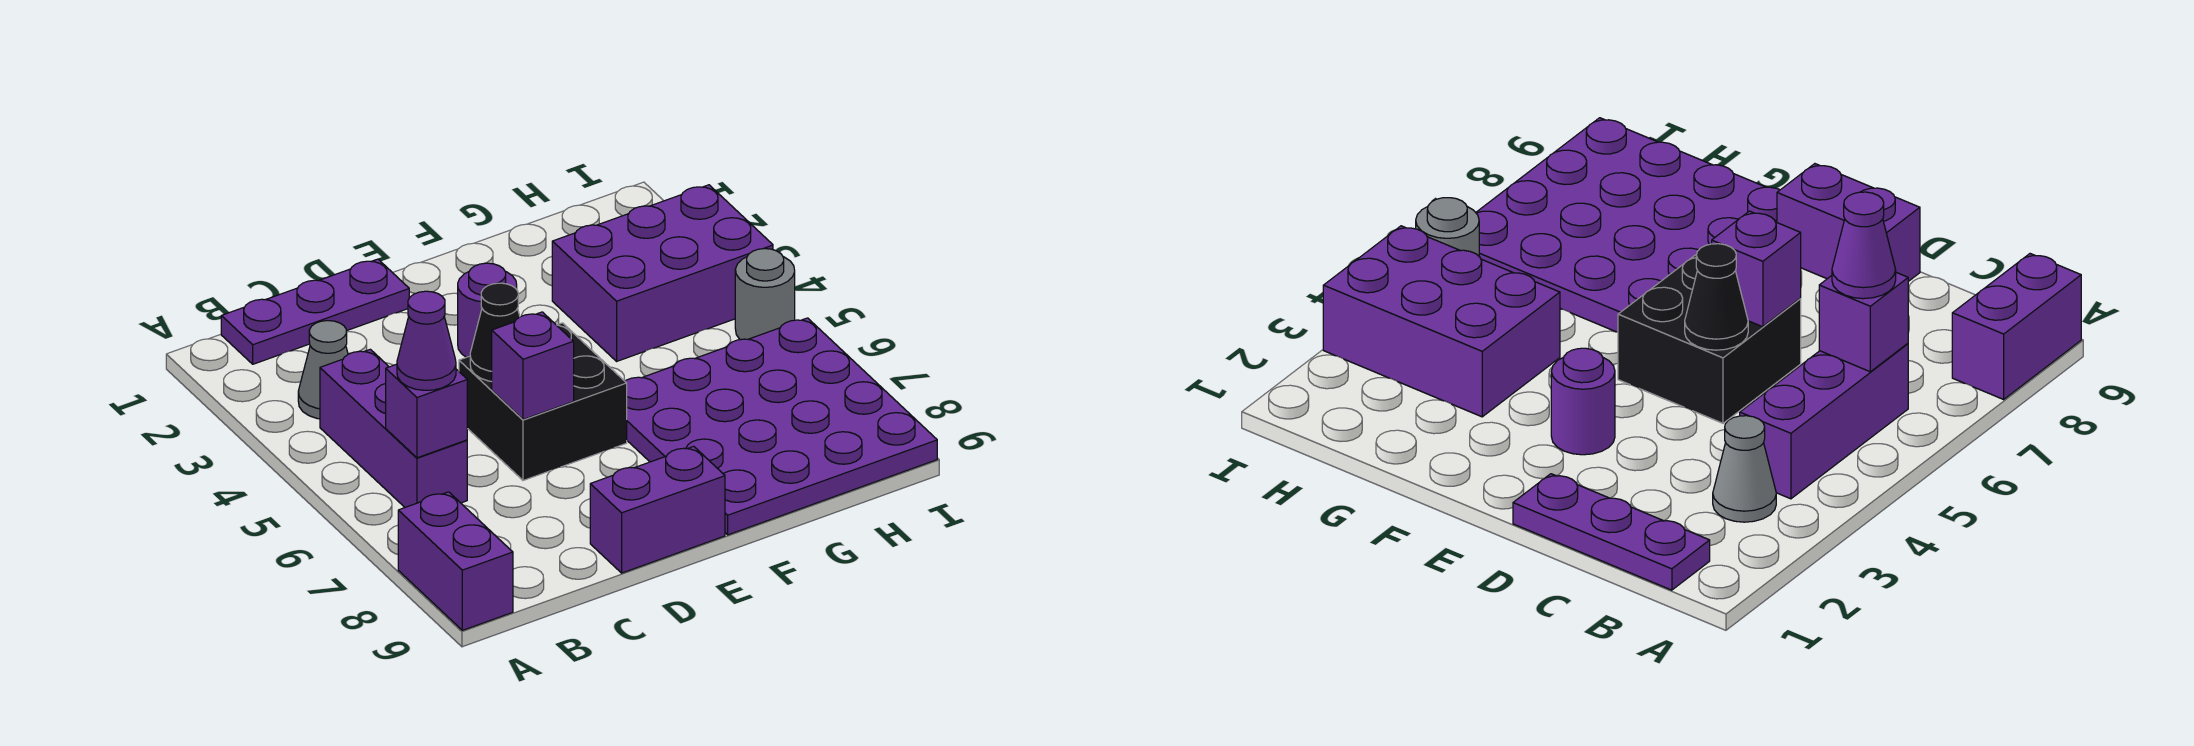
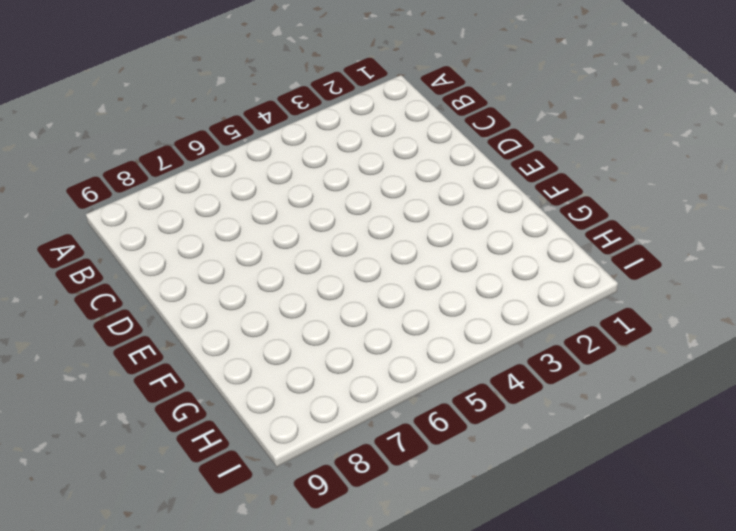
none -> purple 1x2 brick [398,492,513,630]
none -> purple 1x3 plate [221,259,409,364]
none -> grey 1x1 cone [298,321,348,419]

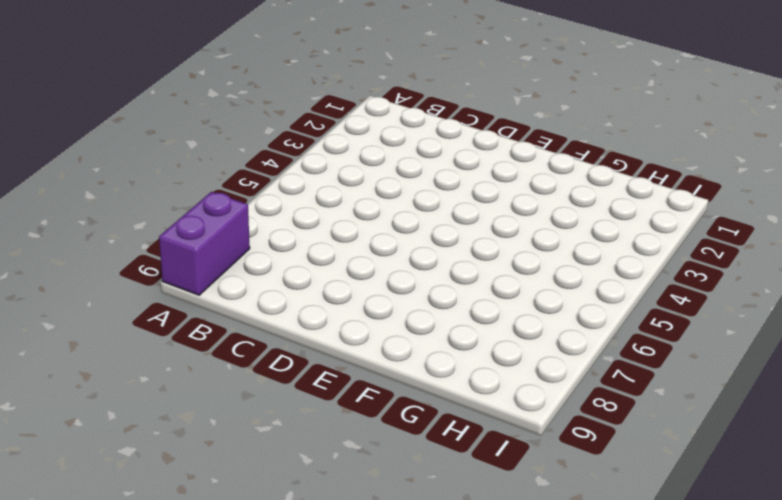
none -> purple 1x3 plate [221,259,409,364]
none -> grey 1x1 cone [298,321,348,419]
none -> purple 1x3 brick [320,349,467,507]

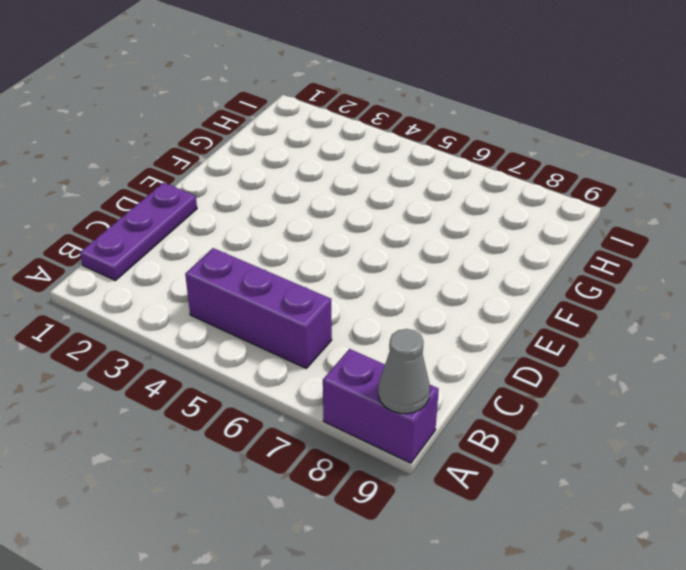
grey 1x1 cone [378,329,430,414] -> grey 1x1 cone moved to [298,321,348,419]
none -> black 2x2 brick [459,323,627,480]
none -> purple 1x2 brick [590,446,725,573]
none -> purple 1x1 round brick [458,263,517,357]

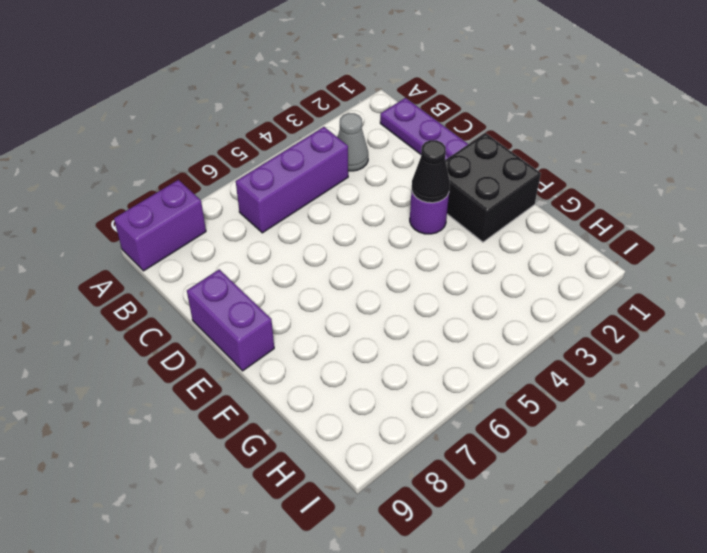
black 2x2 brick [445,133,541,242] -> black 2x2 brick moved to [459,323,627,480]
black 1x1 cone [412,140,450,203] -> black 1x1 cone moved to [470,283,520,382]
none -> purple 4x4 plate [625,318,937,535]
none -> purple 2x3 brick [552,185,773,361]
none -> grey 1x1 round brick [735,249,795,340]

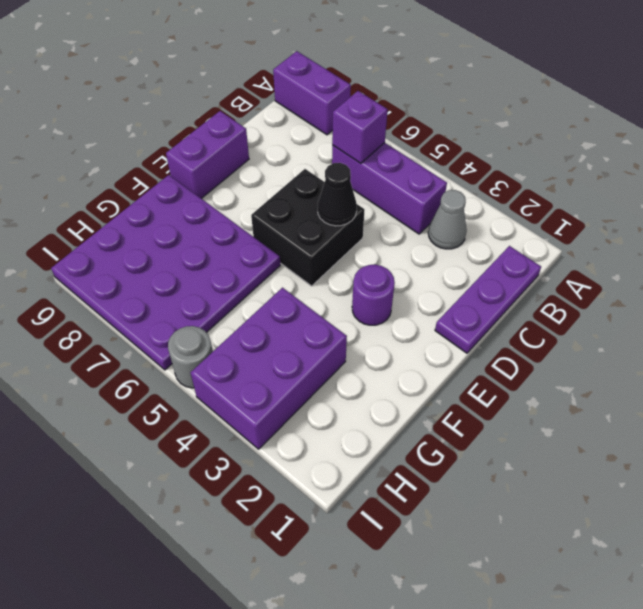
none -> purple 1x1 brick [492,312,574,420]
none -> purple 1x1 cone [397,291,456,390]

